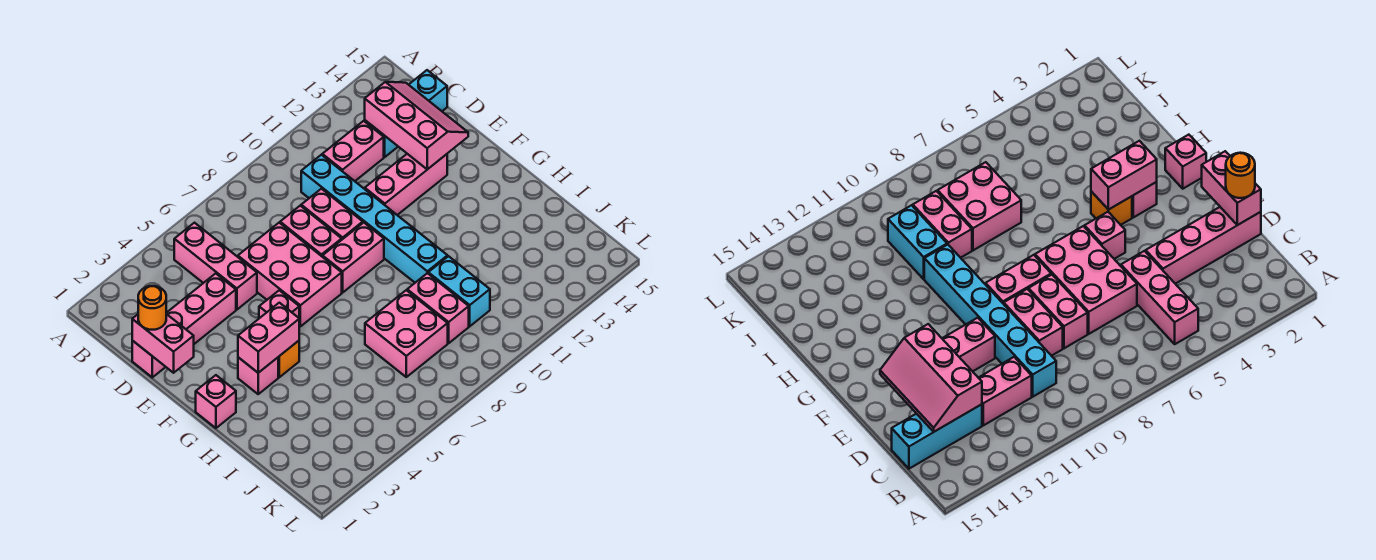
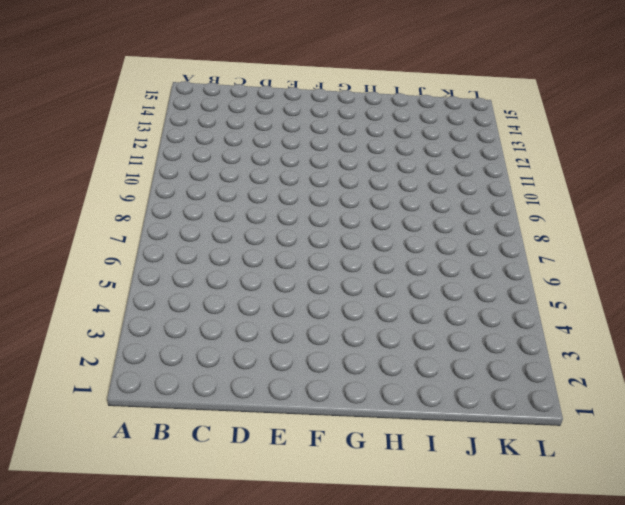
none -> pink 1x3 brick [174,223,257,310]
none -> cyan 1x6 brick [301,155,448,283]
none -> pink 1x2 brick [322,121,384,181]

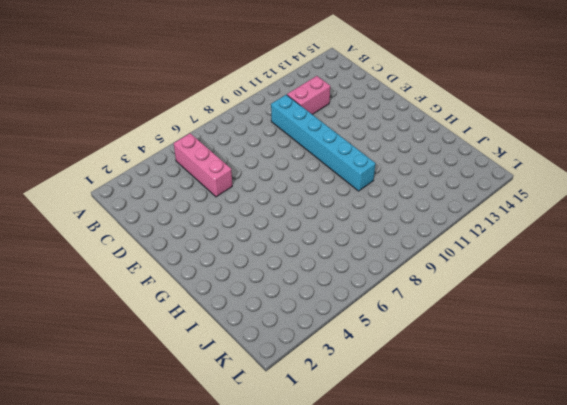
none -> cyan 1x3 brick [365,70,447,157]
none -> pink 1x4 brick [132,273,236,377]
none -> pink 2x3 brick [238,223,342,326]

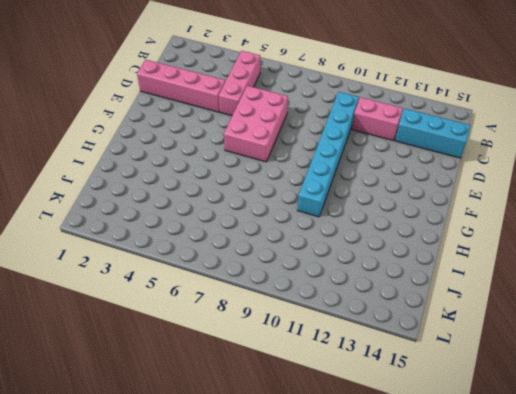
none -> pink 1x2 brick [280,206,342,257]
none -> pink 1x2 brick [301,189,363,239]
none -> pink 1x3 brick [365,154,447,215]

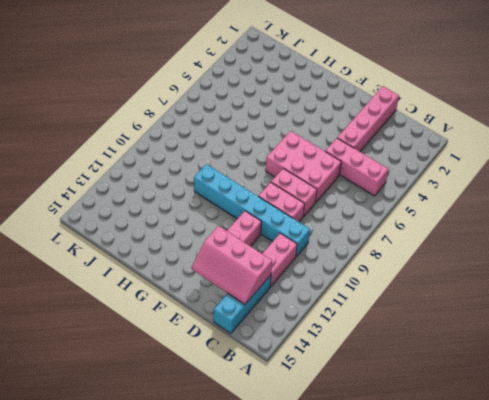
none -> pink 1x1 brick [259,290,299,318]
none -> pink 1x2 brick [323,223,384,292]
none -> pink 1x1 brick [196,375,236,428]

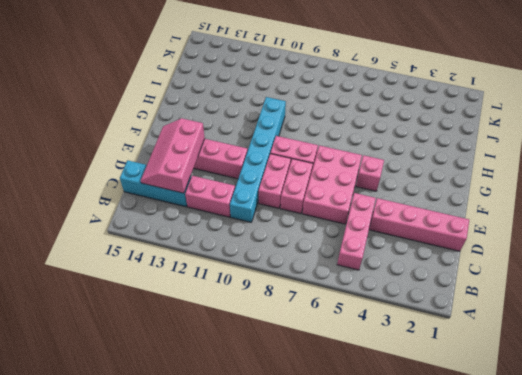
none -> pink 1x1 brick [196,375,236,428]
none -> pink 1x1 brick [238,357,278,394]
none -> orange 1x1 brick [278,341,299,377]

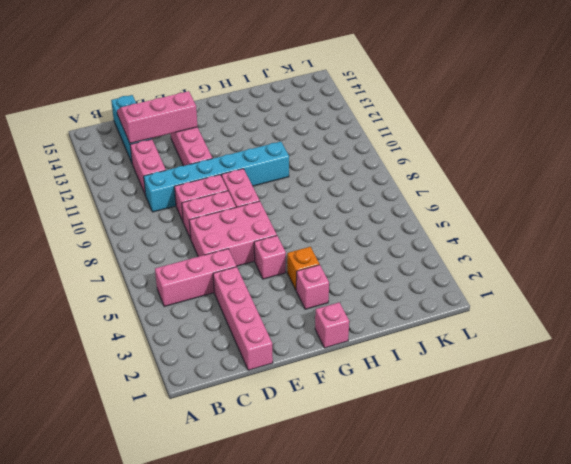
none -> pink 2x2 brick [365,290,448,377]
none -> pink 1x2 brick [407,273,469,343]
none -> cyan 1x2 brick [428,256,490,326]

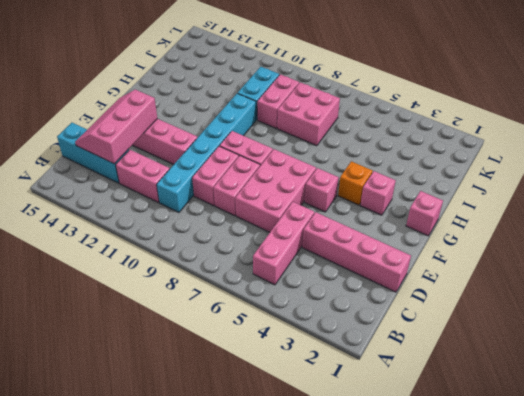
none -> pink 1x2 brick [132,314,194,373]
none -> pink 1x2 brick [238,303,299,373]
none -> orange 1x1 round brick [138,286,166,330]

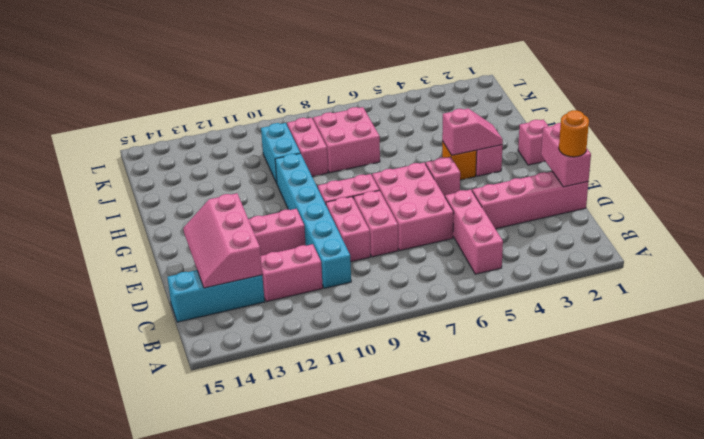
pink 1x2 slope [442,108,503,155] -> pink 1x2 brick [238,303,299,373]

